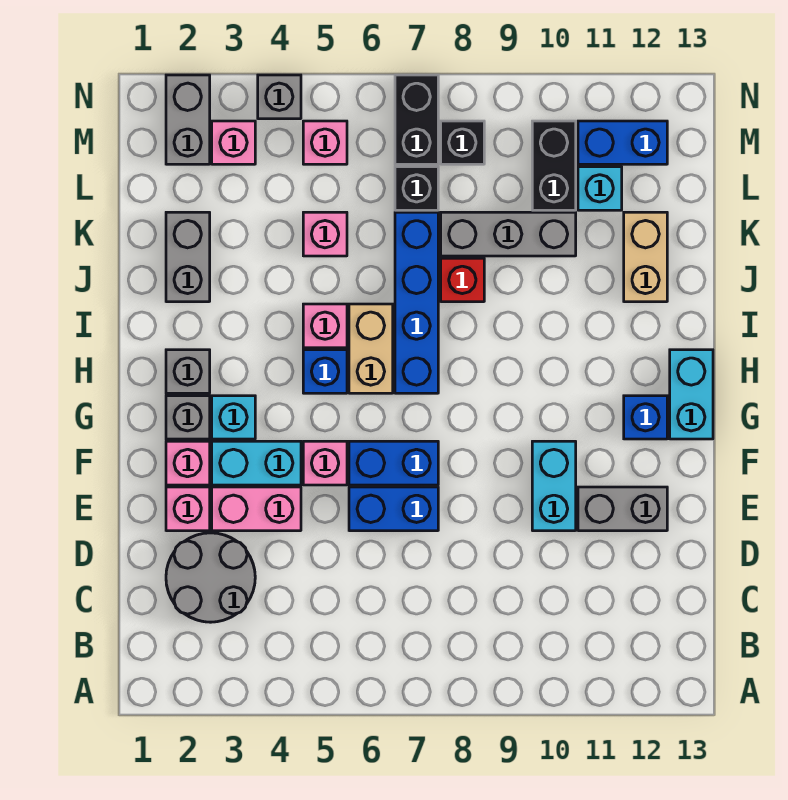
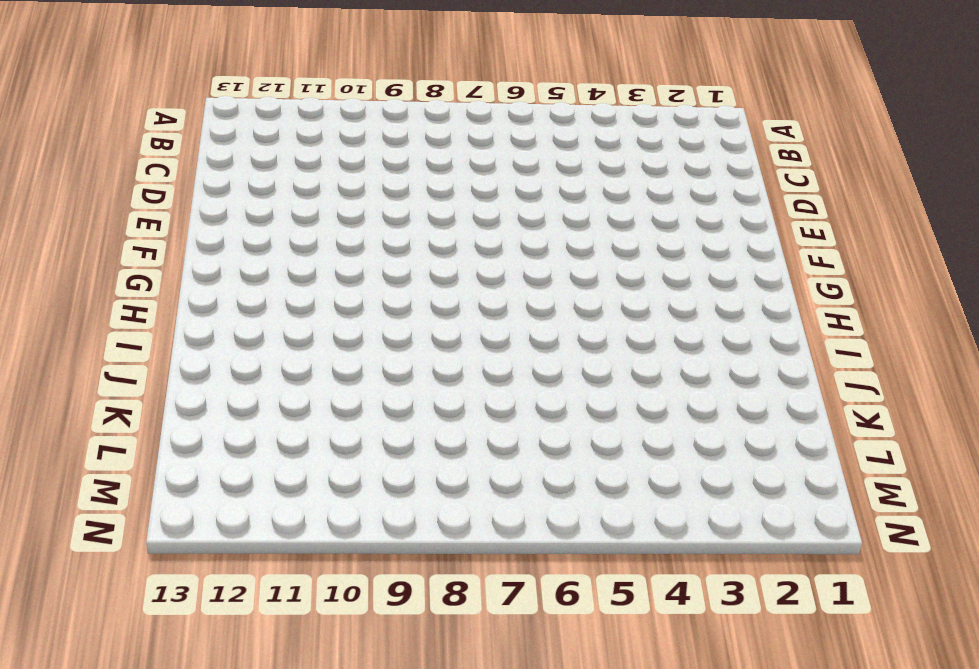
none -> grey 2x2 round brick [166,533,255,622]
none -> pink 1x1 brick [166,487,210,531]
none -> pink 1x2 brick [212,487,301,531]
none -> blue 1x2 brick [349,487,438,531]

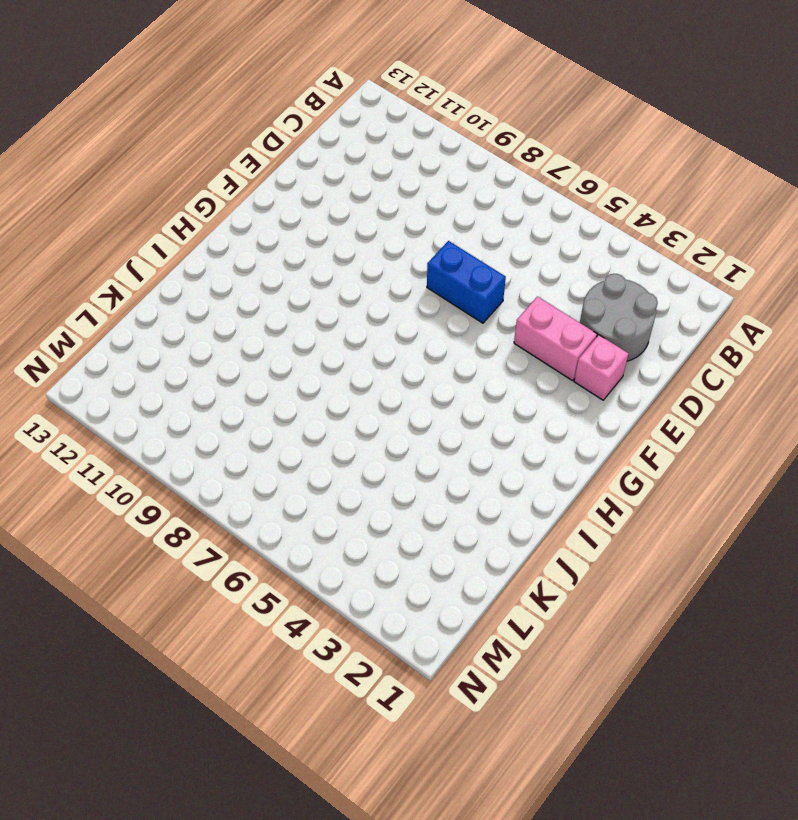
none -> cyan 1x2 brick [532,441,576,531]
none -> grey 1x2 brick [578,487,667,531]
none -> pink 1x1 brick [166,441,210,485]
none -> cyan 1x2 brick [212,441,301,485]

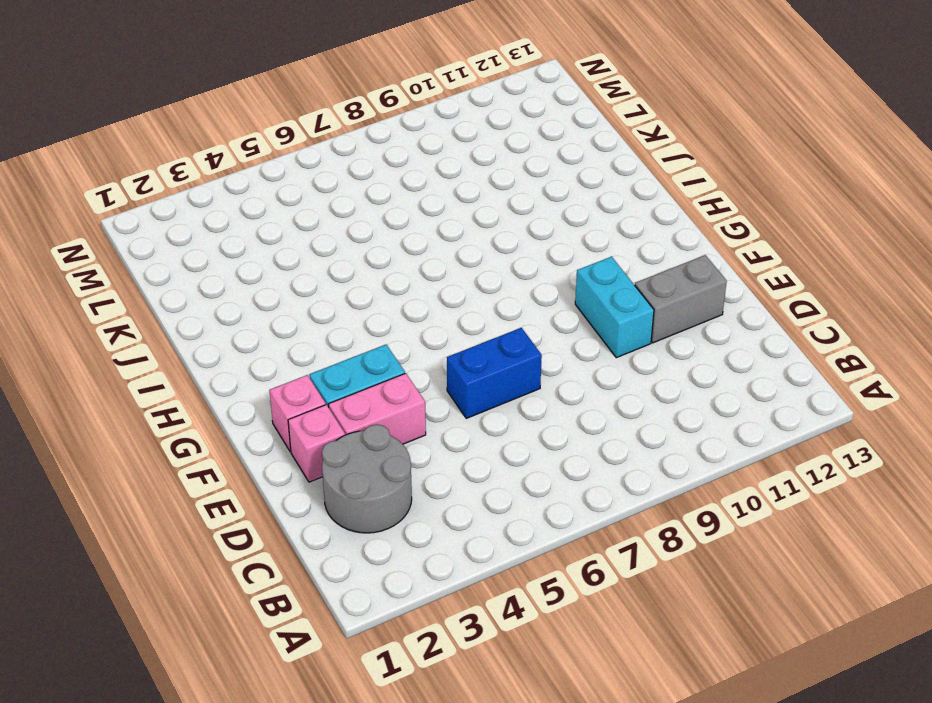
none -> pink 1x1 brick [303,441,347,485]
none -> blue 1x2 brick [349,441,438,485]
none -> grey 1x1 brick [166,396,210,439]
none -> cyan 1x1 brick [212,396,255,439]

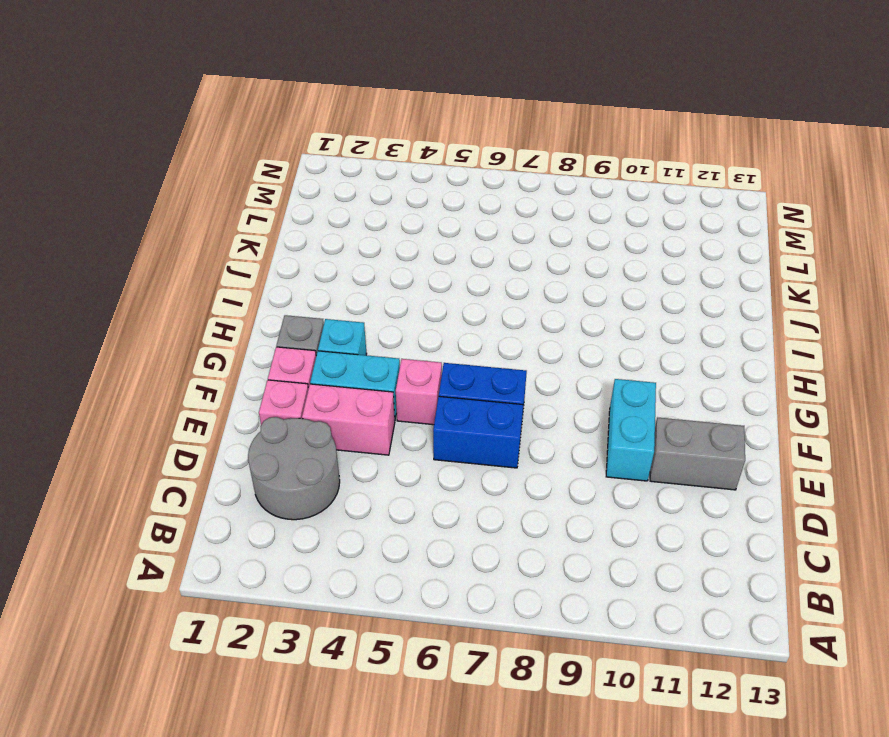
none -> blue 1x1 brick [624,396,667,439]
none -> cyan 1x2 brick [670,350,713,439]
none -> grey 1x1 brick [166,350,210,393]
none -> blue 1x1 brick [303,350,347,393]

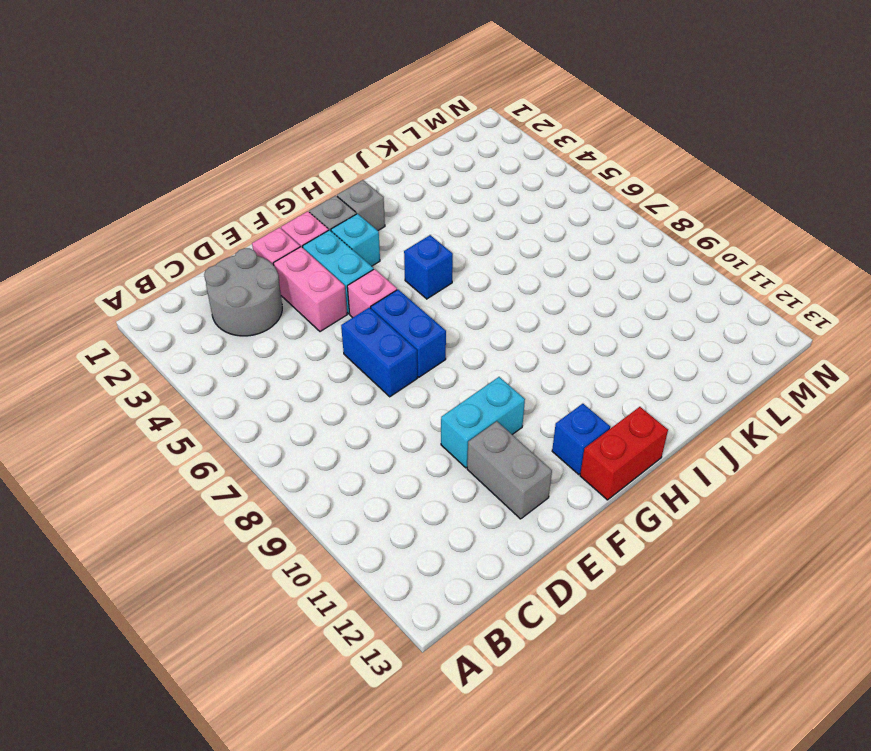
red 1x2 brick [580,407,668,500] -> cyan 1x2 brick [670,350,713,439]
none -> tan 1x2 brick [349,304,393,393]
none -> blue 1x4 brick [395,212,438,393]
none -> pink 1x1 brick [303,304,347,348]
none -> grey 1x2 brick [166,212,210,302]

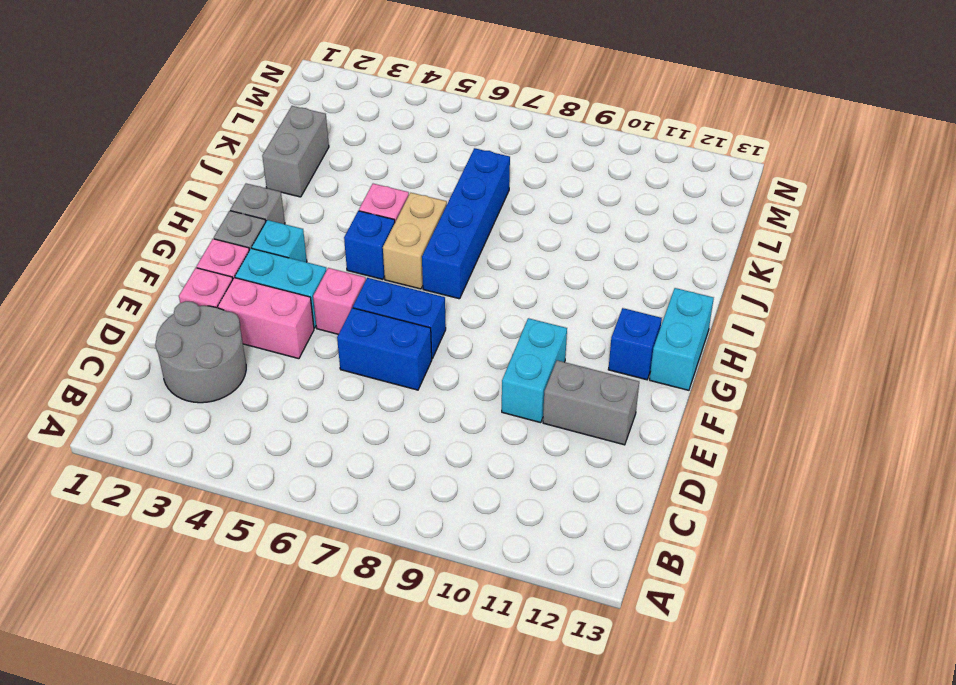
none -> red 1x1 brick [441,258,484,302]
none -> tan 1x2 brick [624,212,667,302]
none -> pink 1x1 brick [303,212,347,256]
none -> grey 1x3 brick [441,212,576,256]

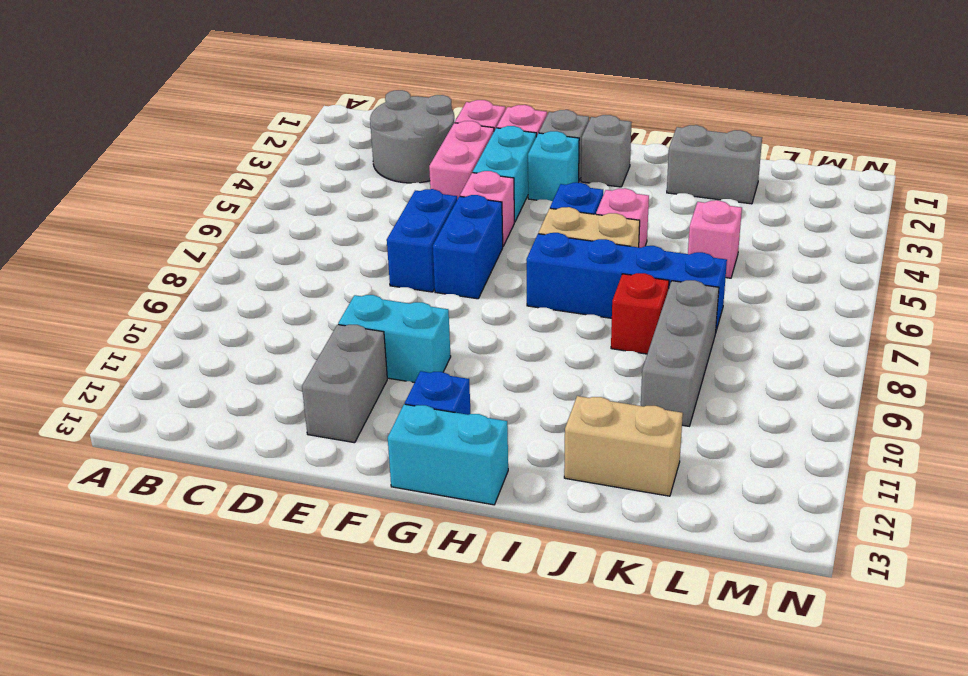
none -> black 1x1 brick [395,167,438,210]
none -> black 1x2 brick [532,121,576,210]
none -> cyan 1x1 brick [578,167,622,210]
none -> grey 1x2 brick [166,75,210,164]

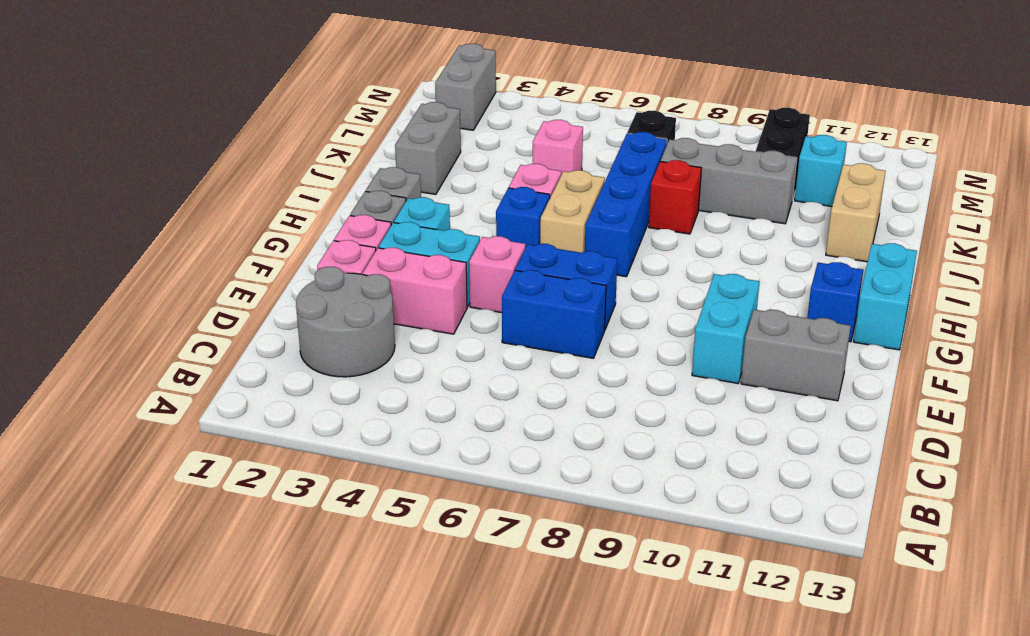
none -> pink 1x1 brick [212,121,255,164]
none -> pink 1x1 brick [303,121,347,164]
none -> black 1x2 brick [395,75,438,164]
none -> black 1x1 brick [441,121,484,164]

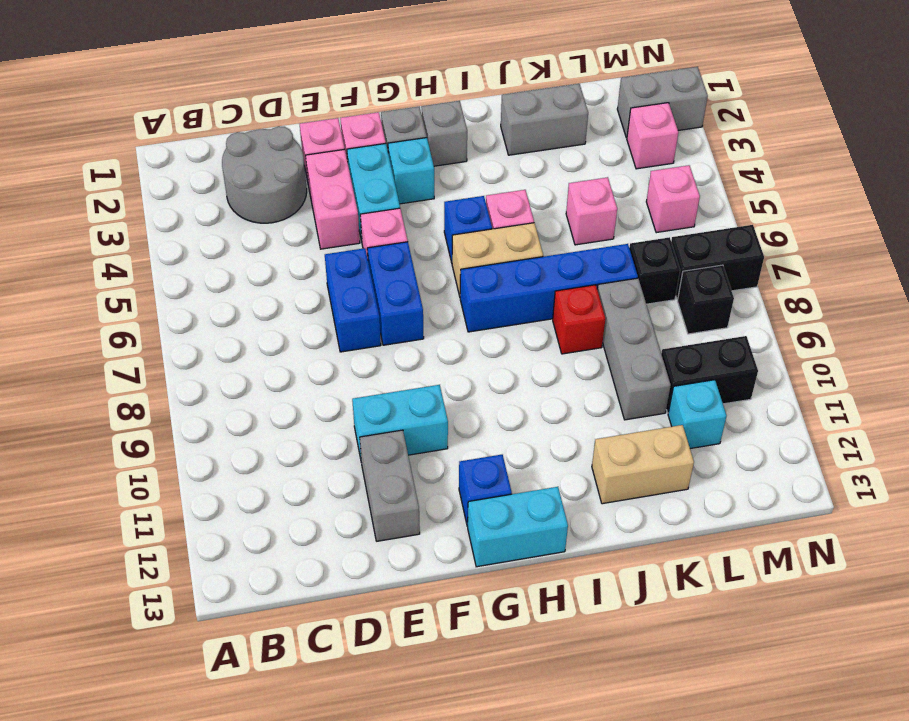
none -> blue 1x2 brick [578,121,667,164]
none -> grey 1x1 brick [258,75,301,119]

